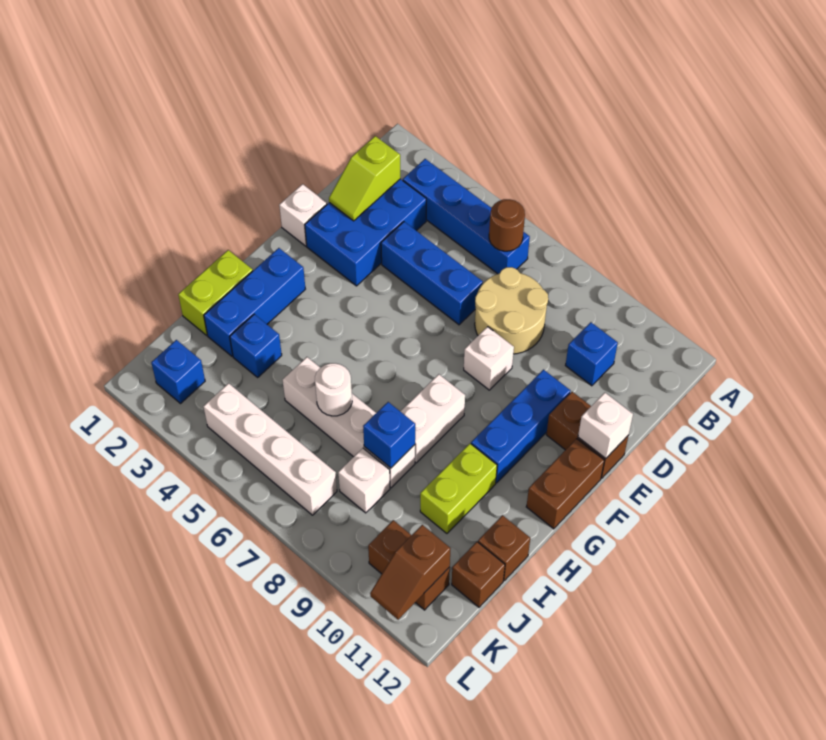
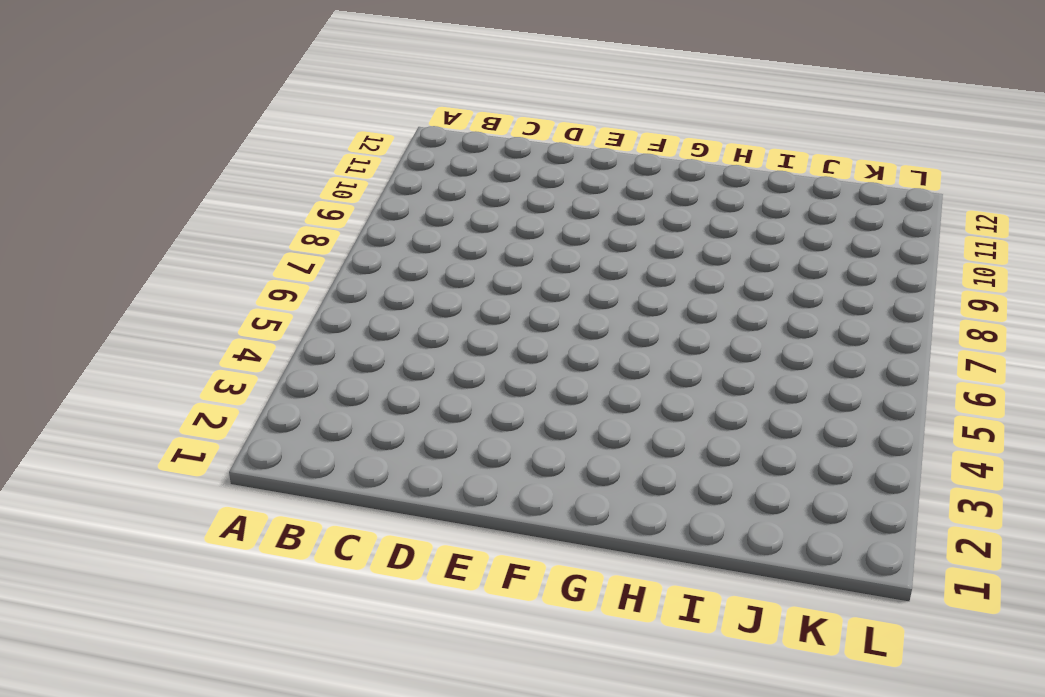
none -> blue 1x4 brick [403,159,530,274]
none -> blue 2x3 brick [305,179,426,286]
none -> tan 2x2 round brick [475,267,548,354]

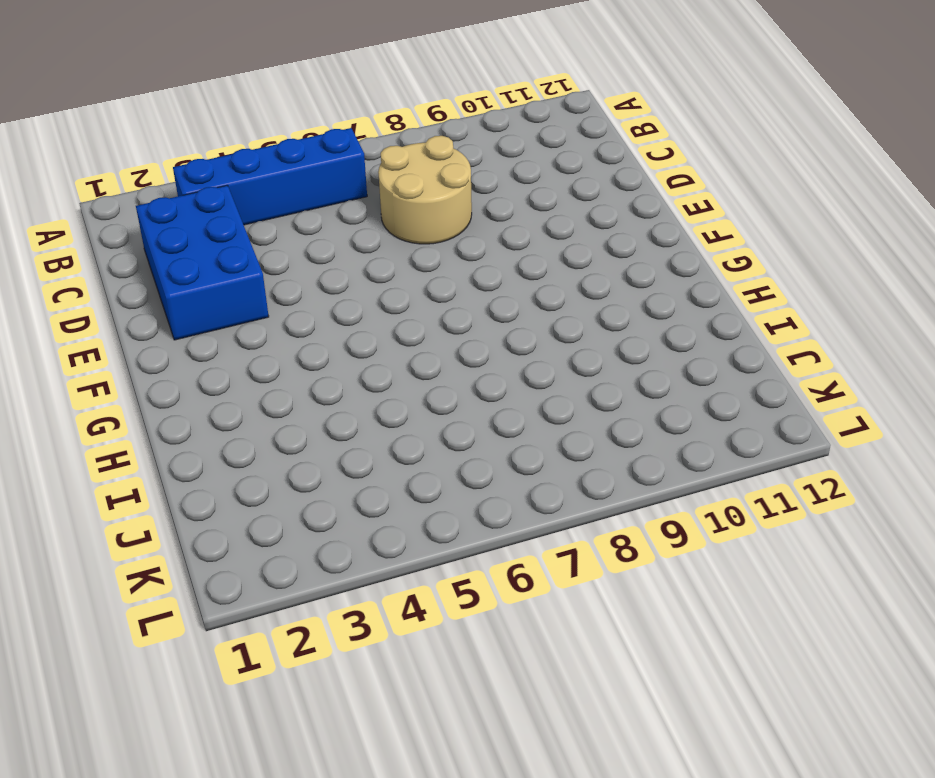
none -> blue 1x1 brick [565,322,618,386]
none -> blue 1x3 brick [381,222,483,325]
none -> white 1x1 brick [279,184,327,246]

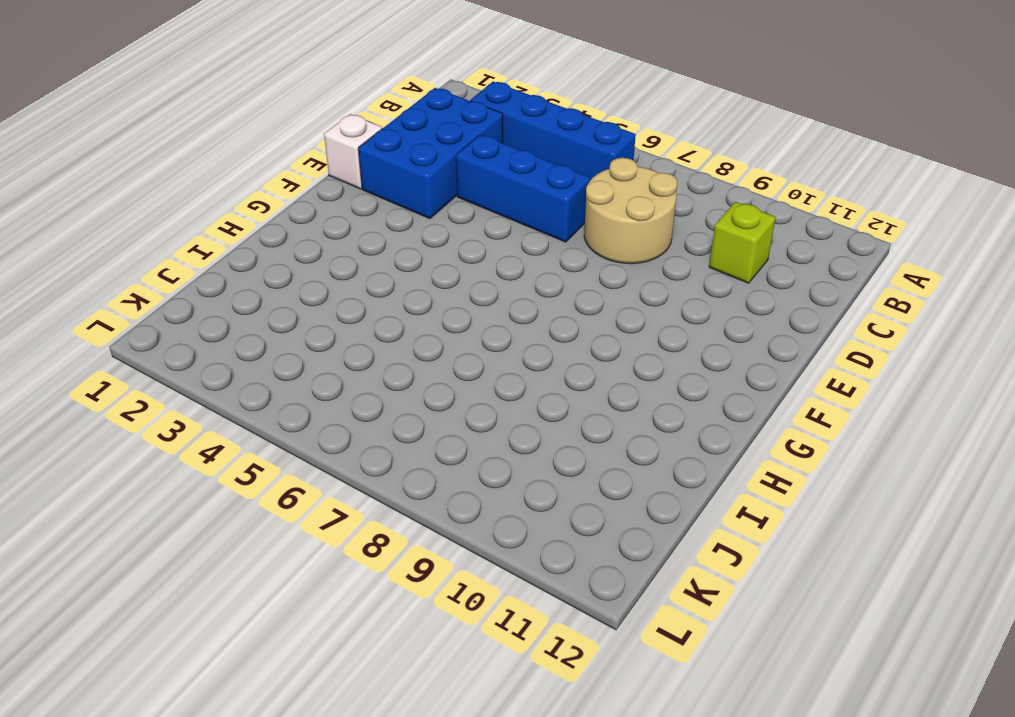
lime 1x1 brick [709,201,776,283] -> blue 1x1 brick [565,322,618,386]
none -> white 1x1 brick [464,327,514,390]
none -> blue 1x3 brick [471,370,570,483]
none -> brown 1x2 brick [546,392,628,478]

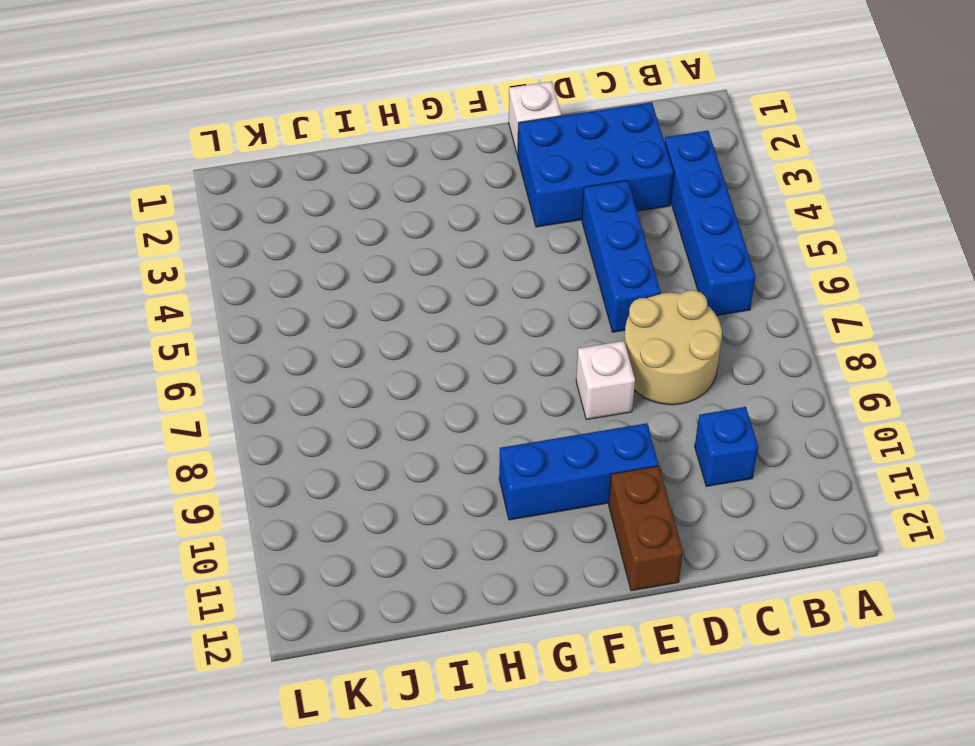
none -> brown 1x2 brick [526,439,604,529]
none -> blue 1x3 brick [204,248,305,356]
none -> white 1x2 brick [400,374,465,463]

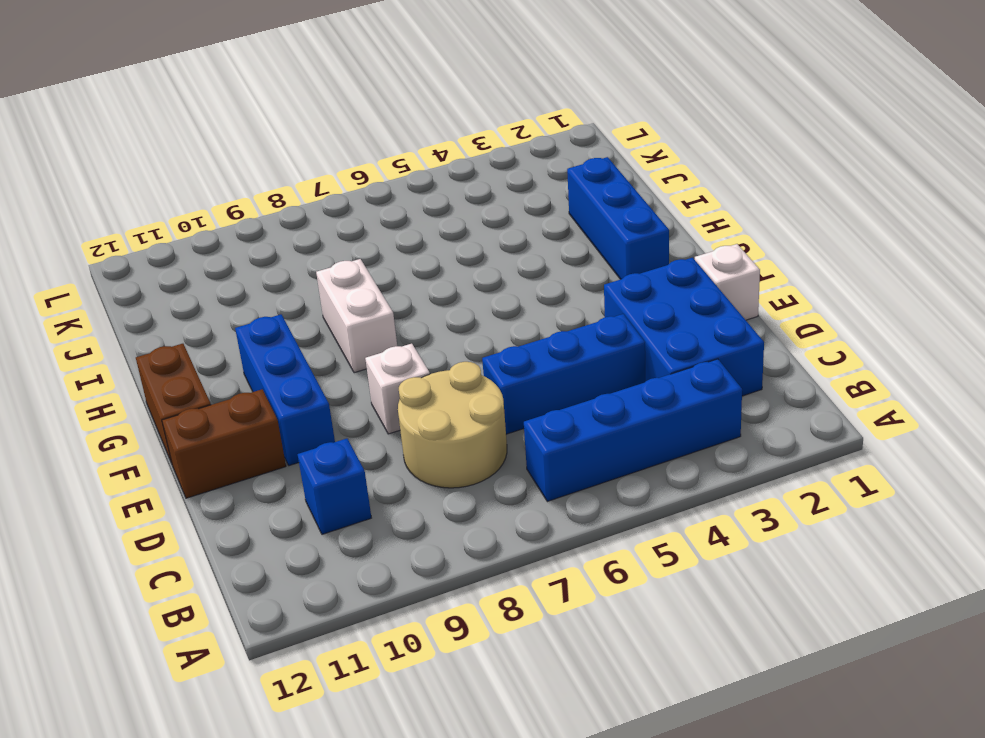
none -> lime 1x2 brick [178,250,253,335]
none -> lime 1x2 brick [420,444,497,533]
none -> blue 1x1 brick [230,314,282,377]

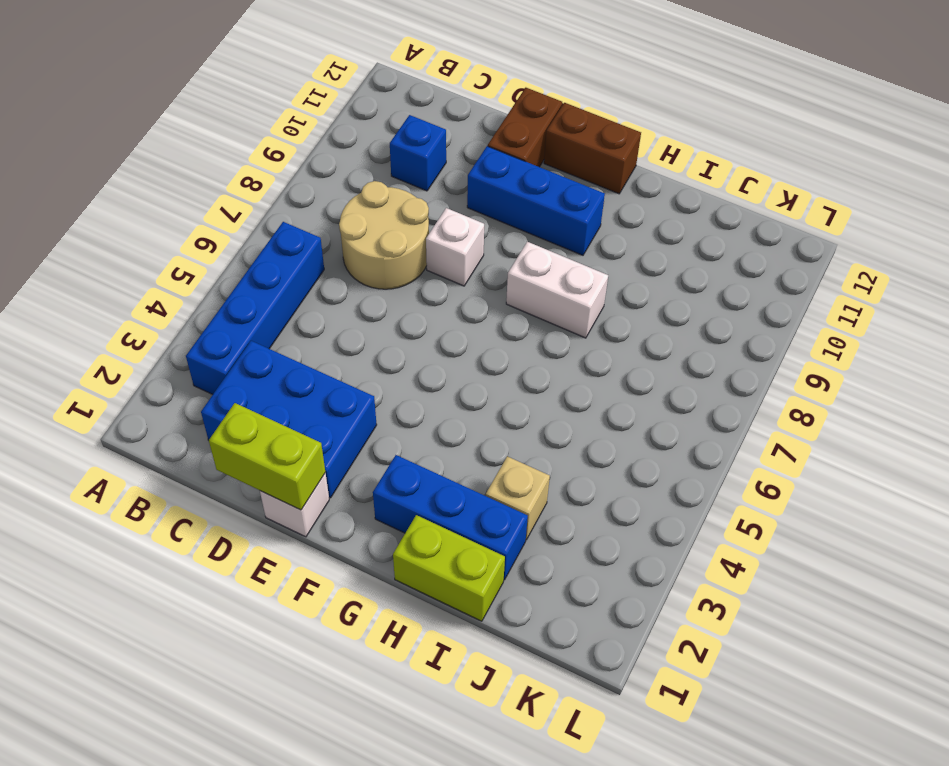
lime 1x2 brick [209,403,325,510] -> lime 1x2 brick moved to [420,444,497,533]
tan 1x1 brick [486,456,550,540] -> blue 1x1 brick [230,314,282,377]
none -> blue 1x3 brick [381,222,483,325]
none -> white 1x4 brick [283,357,415,488]
none -> brown 1x1 brick [478,515,530,581]

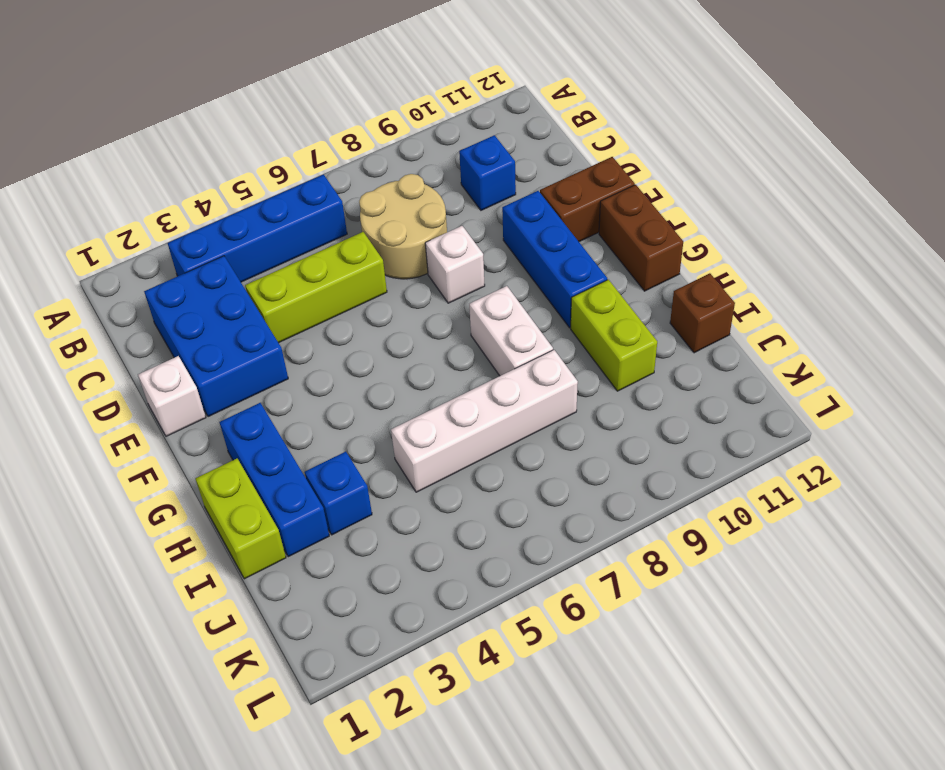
lime 1x3 brick [245,232,387,343] -> blue 1x3 brick [381,222,483,325]
none -> white 1x1 brick [338,448,390,513]
none -> brown 1x1 brick [452,542,505,607]
none -> blue 1x1 brick [151,340,205,404]

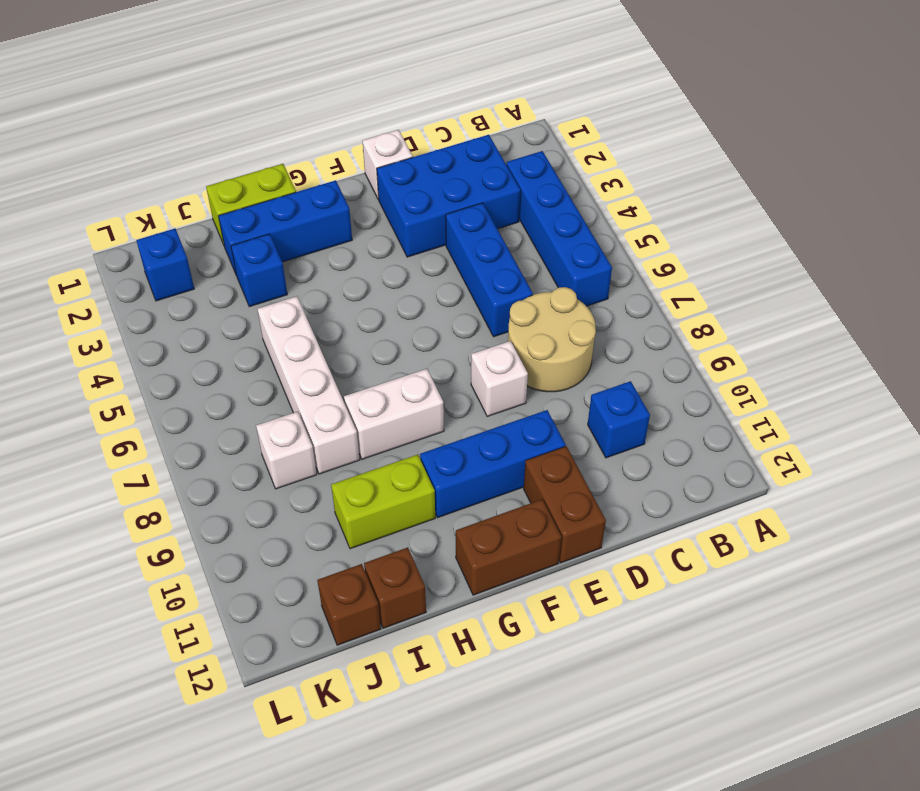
none -> white 1x4 brick [203,383,337,515]
none -> brown 1x2 brick [368,520,450,610]
none -> brown 1x1 round brick [489,199,525,251]

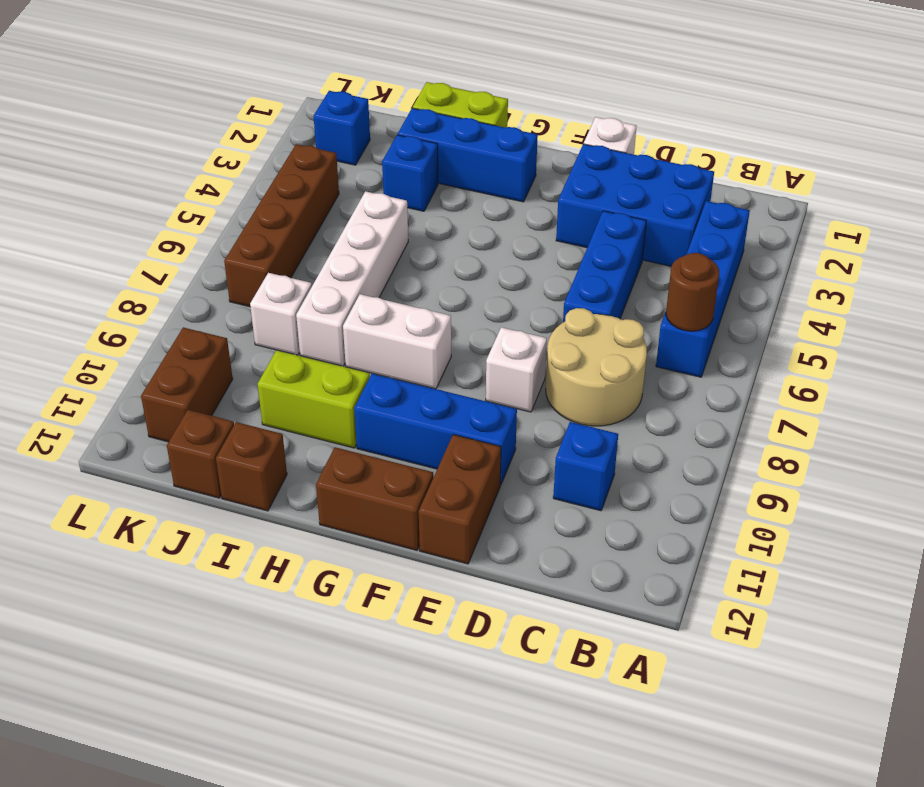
brown 1x4 brick [224,144,339,307] -> white 1x4 brick [203,383,337,515]
none -> lime 1x2 slope [329,136,400,221]
none -> white 1x1 brick [578,393,633,459]
none -> white 1x1 round brick [315,363,352,416]

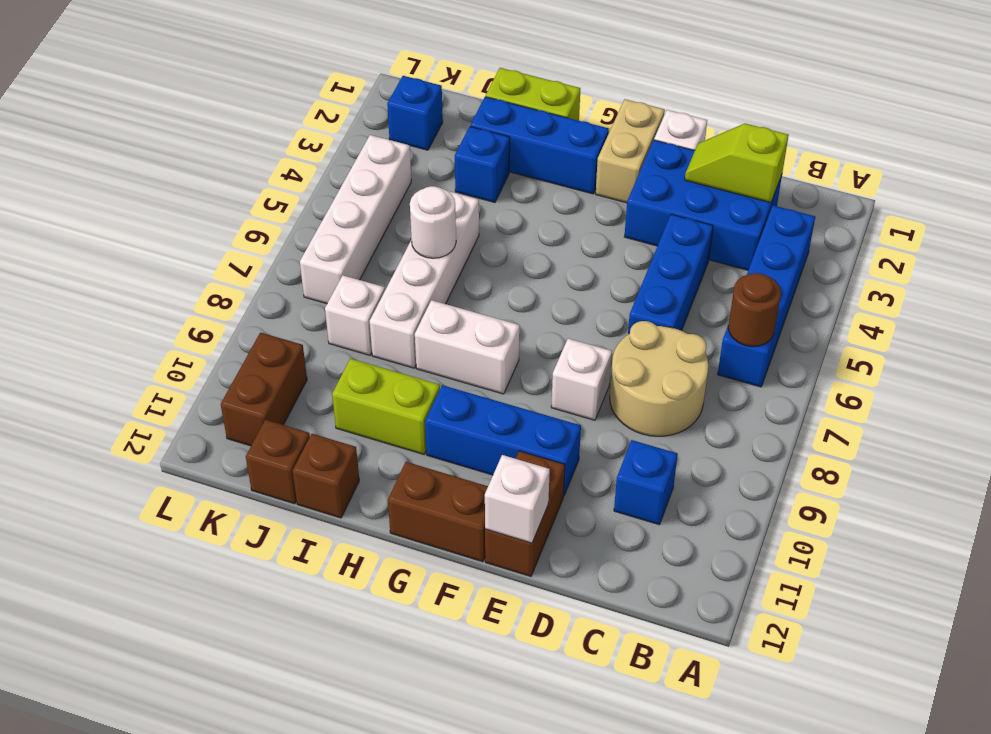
tan 1x2 brick [596,99,665,203] -> none
none -> blue 1x1 brick [363,402,415,468]
none -> brown 1x2 slope [370,525,451,620]

